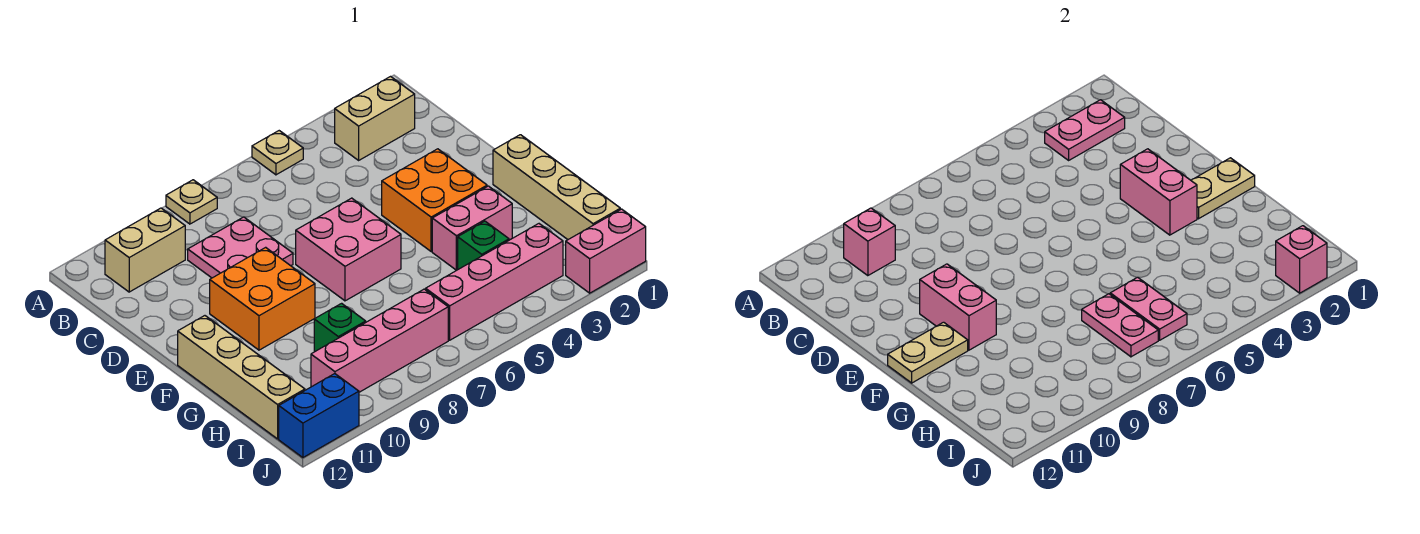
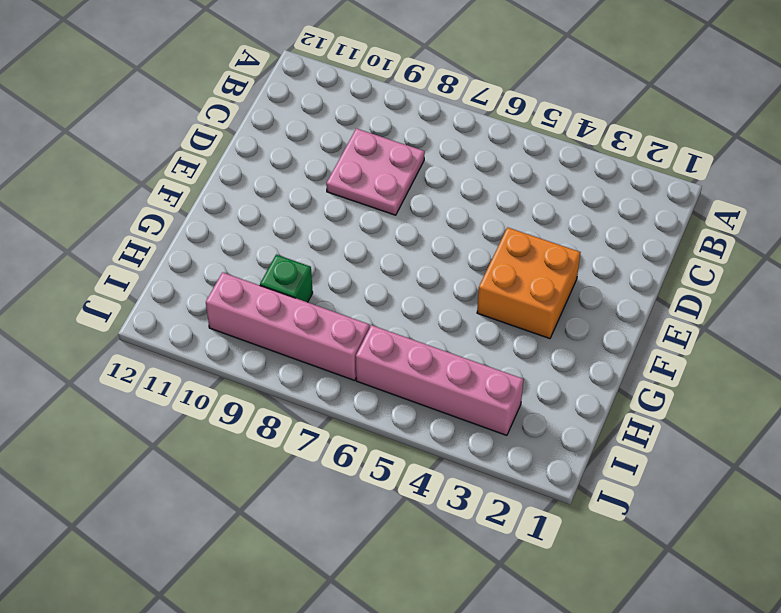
none -> tan 1x1 plate [252,131,303,175]
none -> tan 1x1 plate [166,180,217,224]
none -> tan 1x2 brick [335,77,415,160]

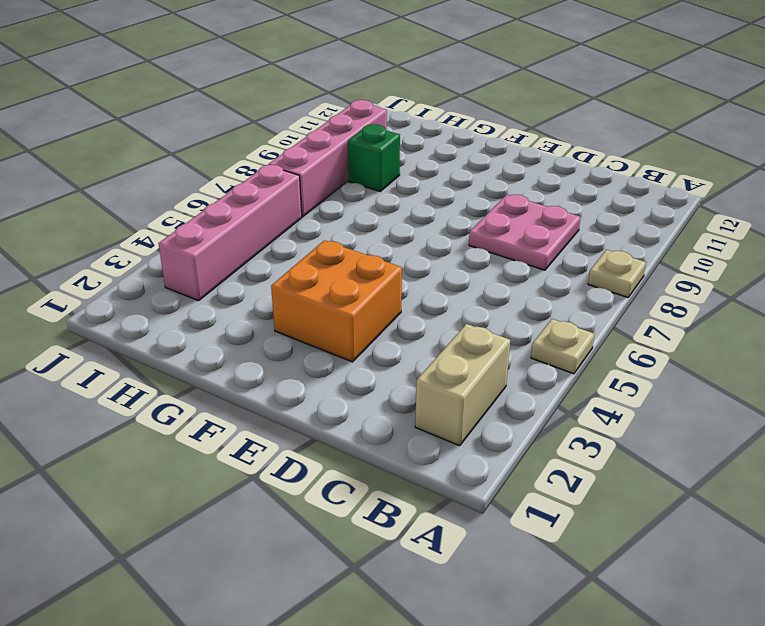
none -> tan 1x2 brick [105,208,185,292]
none -> pink 2x2 brick [296,198,401,301]
none -> orange 2x2 brick [210,247,315,350]

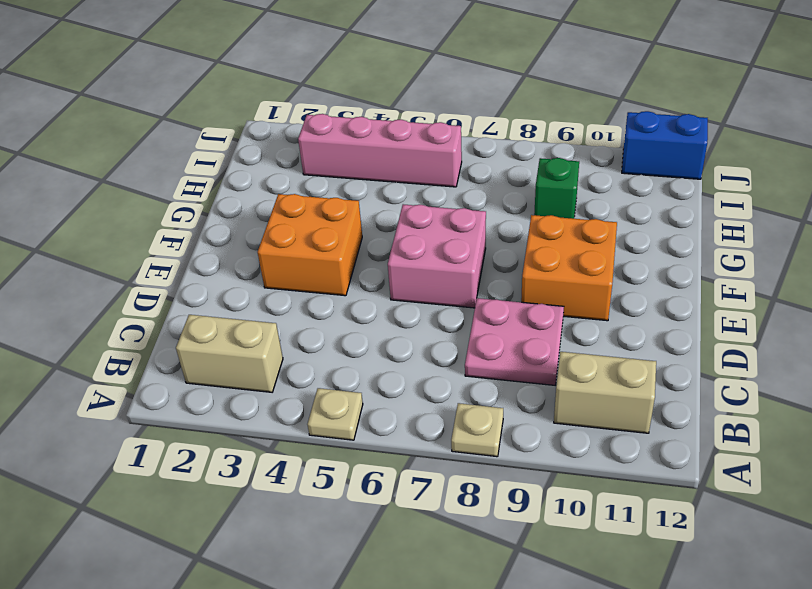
none -> tan 1x4 brick [493,135,620,239]
none -> tan 1x4 brick [178,316,305,439]
none -> pink 1x2 brick [432,186,512,270]

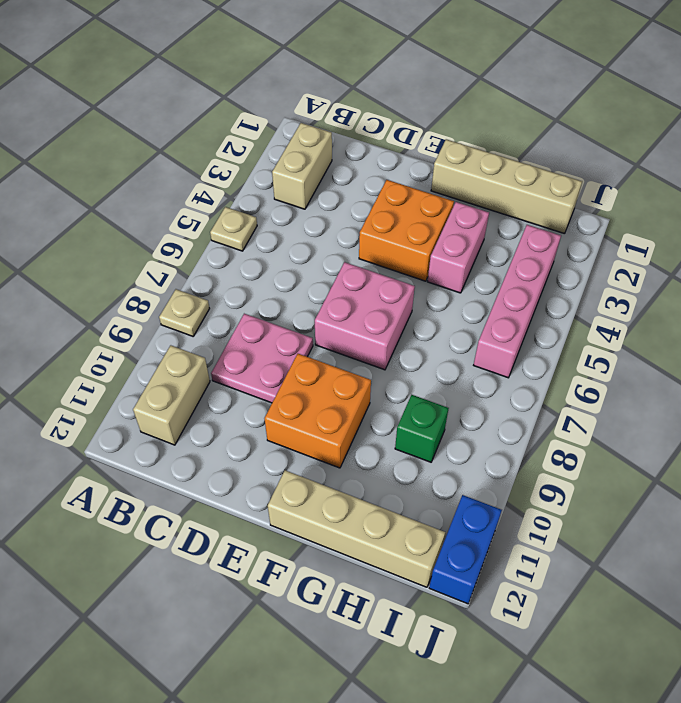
none -> green 1x1 brick [458,221,509,269]
none -> pink 1x4 brick [311,289,448,392]
none -> pink 1x2 brick [566,209,646,293]

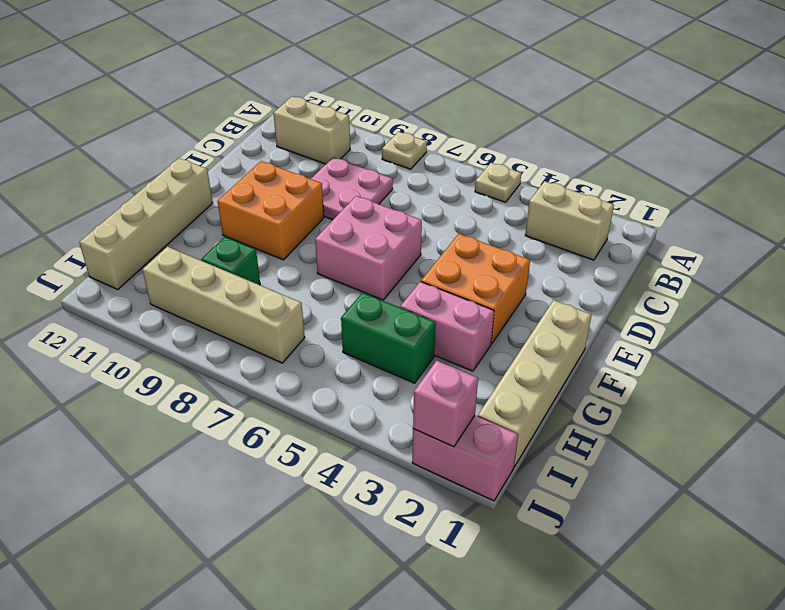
green 1x2 brick [341,293,436,383] -> green 1x1 brick [458,221,509,269]
tan 1x4 brick [143,247,305,363] -> pink 1x4 brick [311,289,448,392]
none -> pink 1x4 brick [426,224,563,340]
none -> blue 1x2 brick [279,374,359,458]
none -> pink 1x2 plate [1045,100,1125,160]

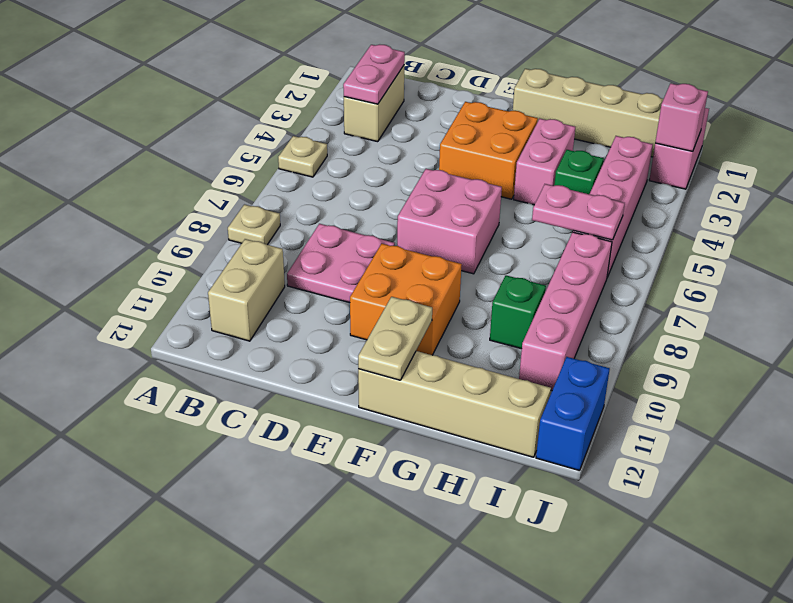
none -> pink 1x1 brick [844,208,895,276]
none -> pink 1x2 brick [1120,149,1197,235]
none -> pink 1x2 brick [920,264,996,350]

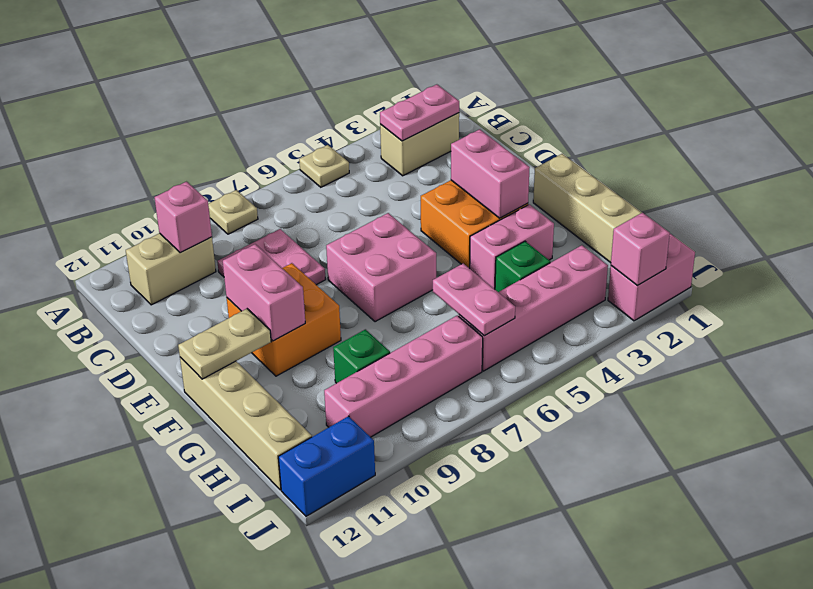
none -> tan 1x2 plate [1191,158,1255,219]
none -> pink 1x2 plate [1082,294,1158,357]

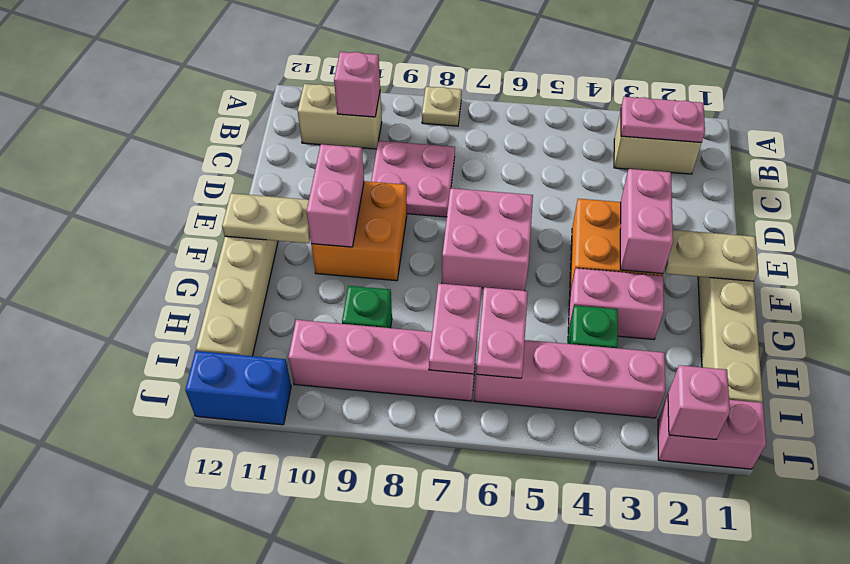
none -> tan 1x1 plate [252,131,303,175]

